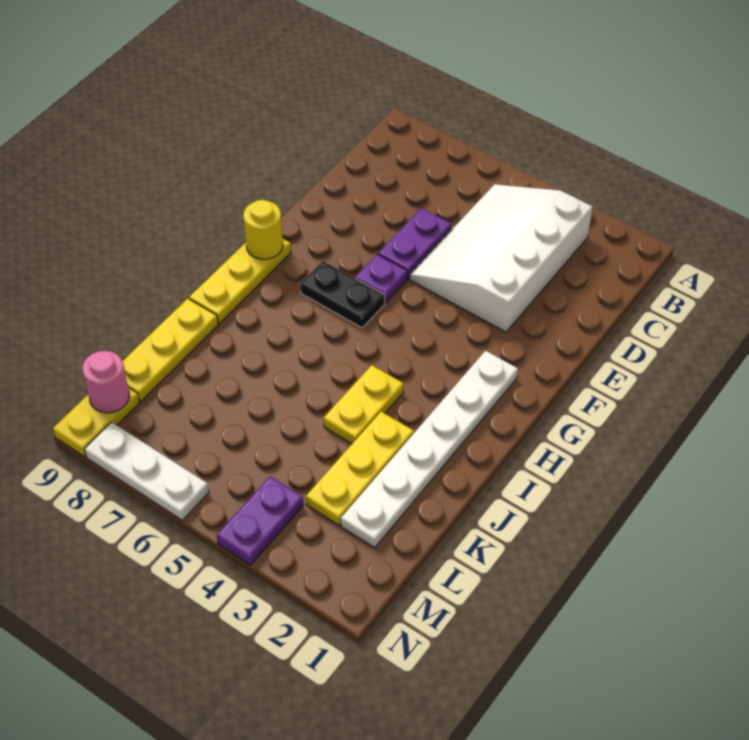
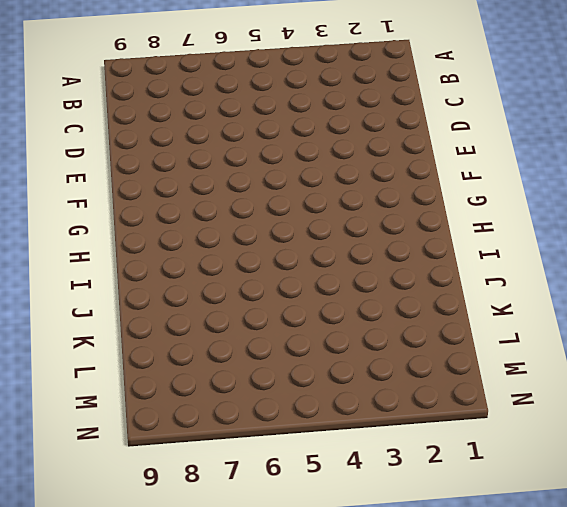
none -> white 3x4 slope [410,184,593,332]
none -> purple 1x2 plate [378,208,451,279]
none -> purple 1x1 plate [355,254,407,303]

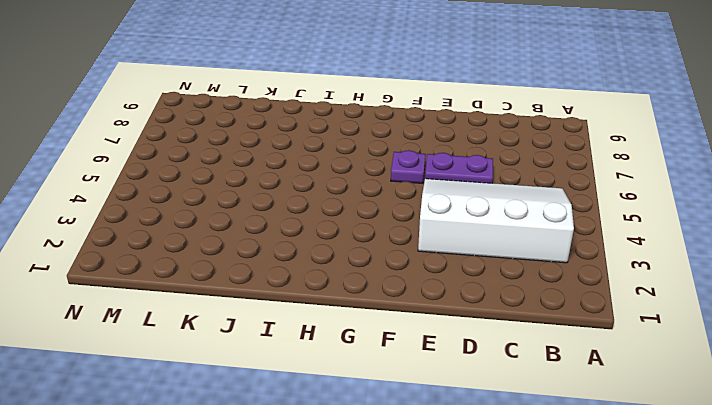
none -> white 1x6 plate [341,351,518,548]
none -> black 1x2 plate [300,261,385,328]
none -> yellow 1x3 plate [189,239,291,324]

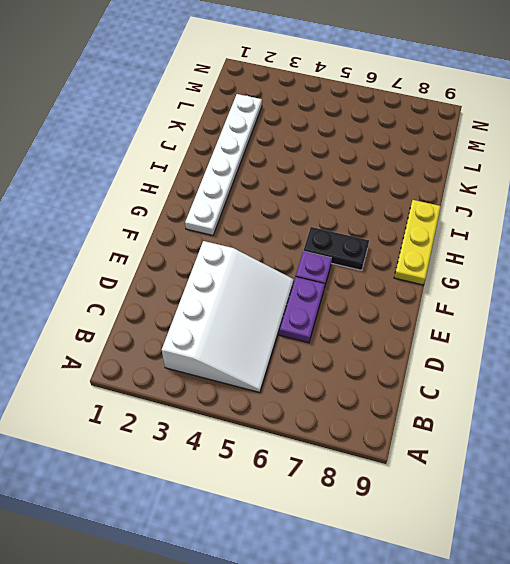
none -> yellow 1x2 plate [324,365,404,444]
none -> yellow 1x3 plate [306,412,414,525]
none -> yellow 1x3 plate [123,299,218,402]

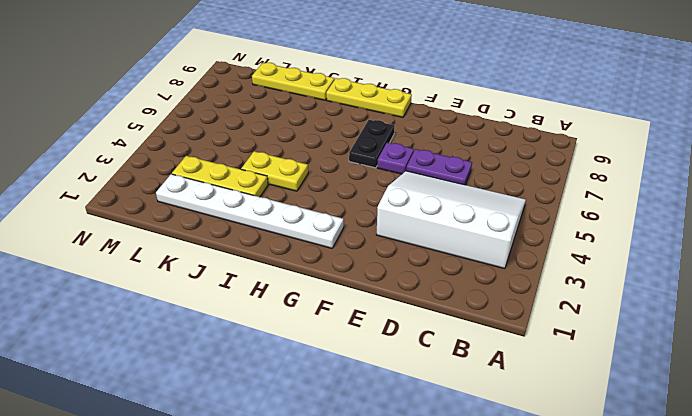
none -> purple 1x2 plate [217,476,303,565]
none -> yellow 1x2 plate [53,388,140,457]
none -> white 1x3 plate [84,422,209,520]

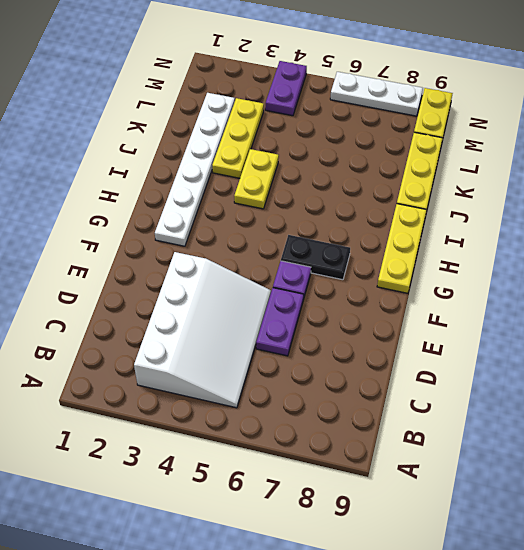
none -> yellow 1x1 round brick [243,200,283,259]
none -> pink 1x1 round brick [82,351,129,413]

